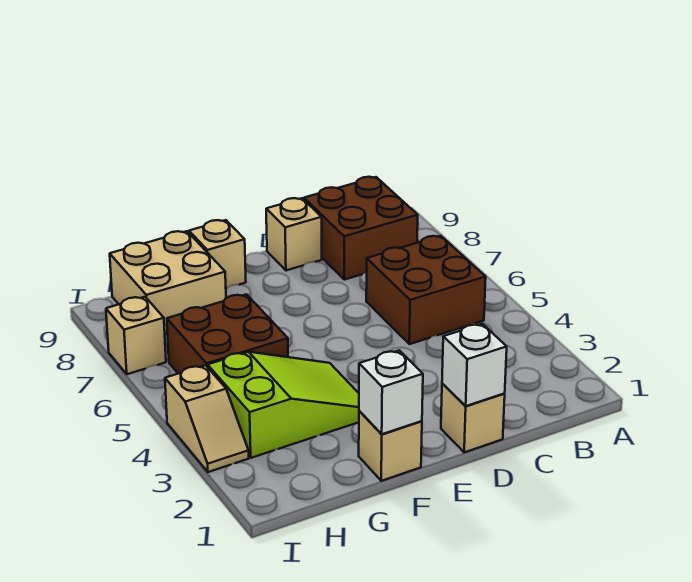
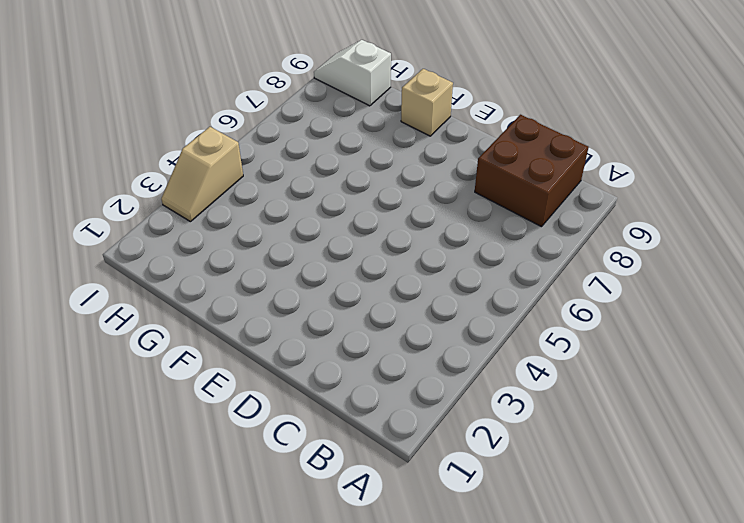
white 1x2 slope [314,40,391,106] -> tan 2x2 brick [110,231,226,334]
none -> brown 2x2 brick [366,236,486,344]
none -> tan 1x1 brick [441,384,505,452]
none -> tan 1x1 brick [266,198,322,270]

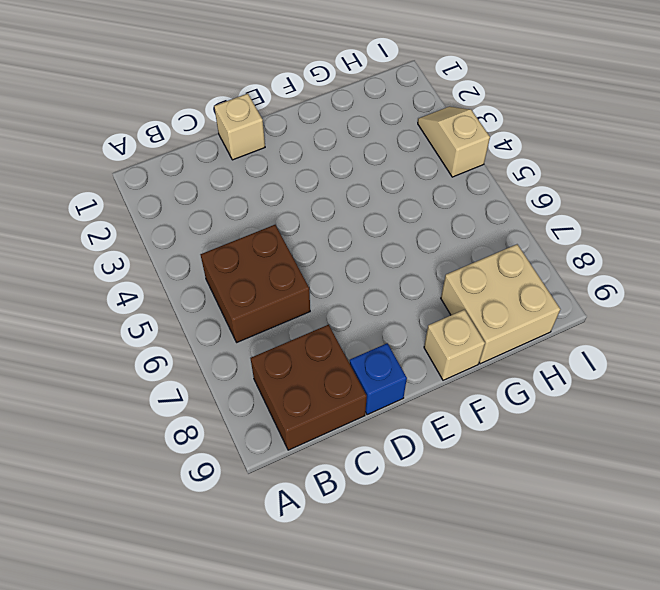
blue 1x1 brick [350,343,407,415] -> tan 1x1 brick [266,198,322,270]
none -> tan 1x1 brick [359,411,422,481]
none -> lime 2x3 slope [208,352,359,458]
none -> brown 2x2 brick [167,294,288,374]

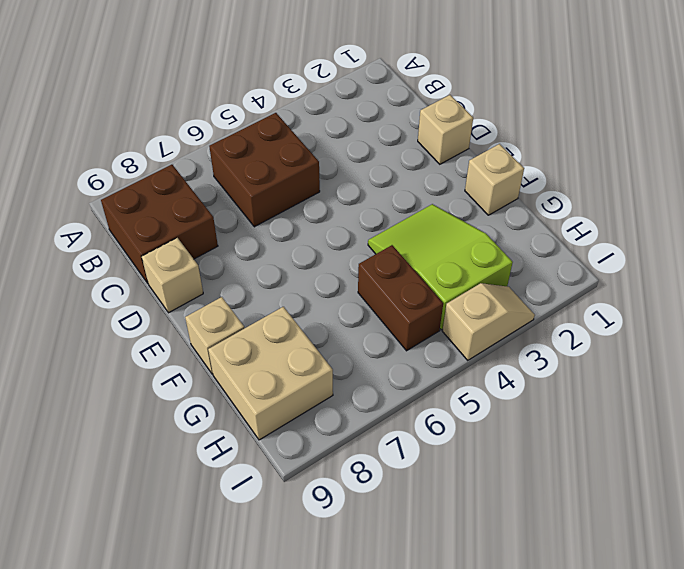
brown 1x2 brick [358,245,443,351] -> brown 2x2 brick [167,294,288,374]
none -> tan 1x1 brick [106,297,166,374]
none -> white 1x1 brick [442,324,507,406]
none -> white 1x1 brick [359,350,423,434]

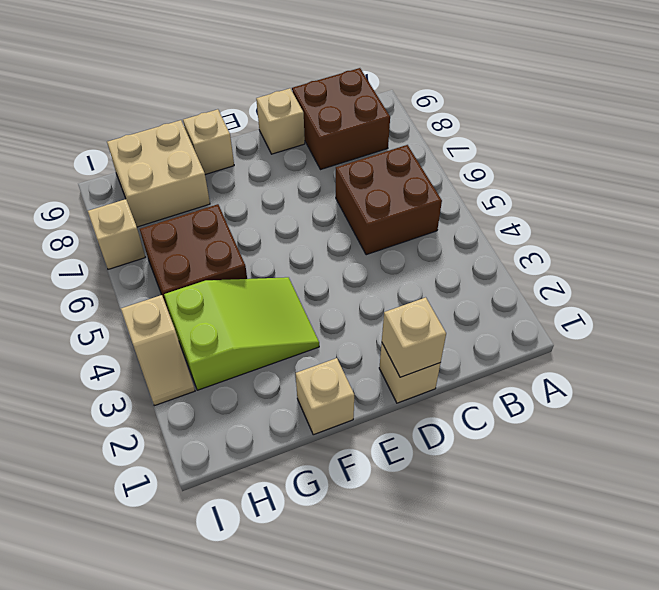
tan 1x1 brick [382,297,446,377] -> white 1x1 brick [442,324,507,406]
none -> white 1x1 brick [359,350,423,434]

